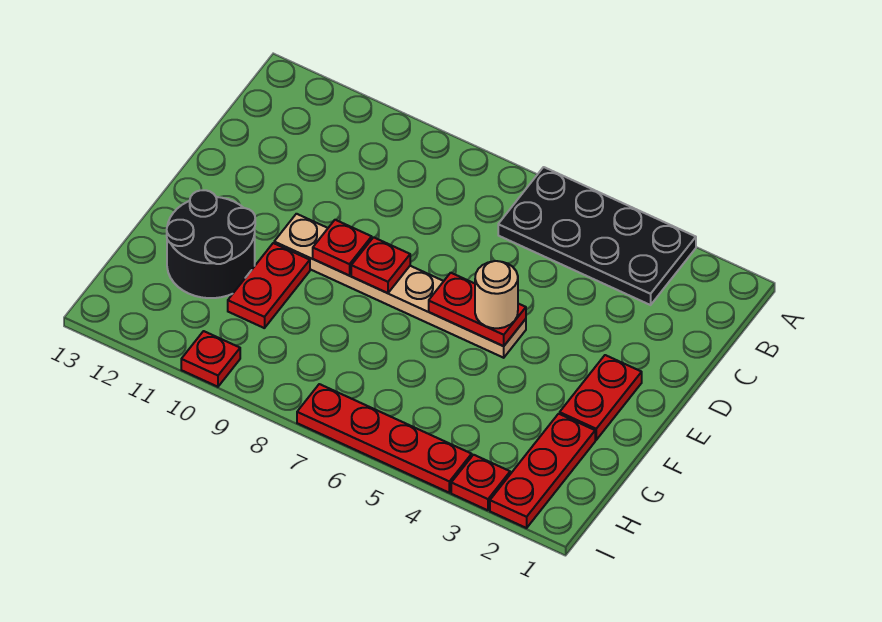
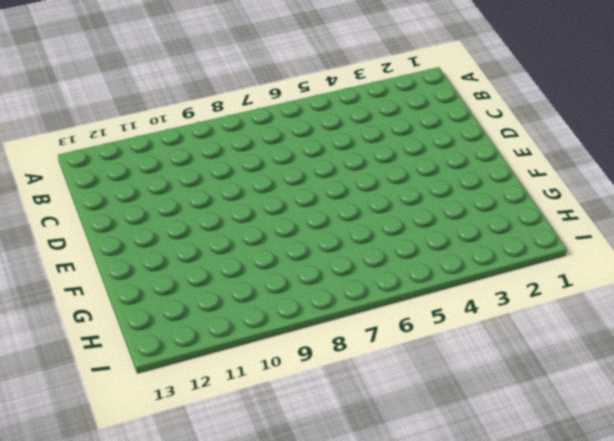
none -> black 2x4 plate [498,167,696,305]
none -> red 1x2 plate [560,355,642,440]
none -> tan 1x6 plate [274,214,526,358]

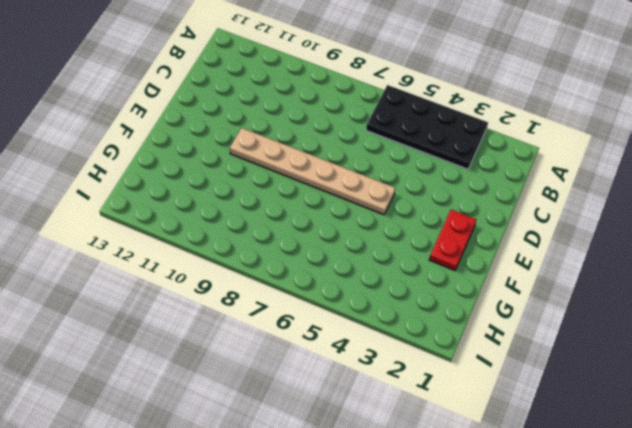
none -> red 1x2 plate [228,243,310,328]
none -> black 2x2 round brick [167,190,255,298]
none -> red 1x3 plate [490,414,595,528]

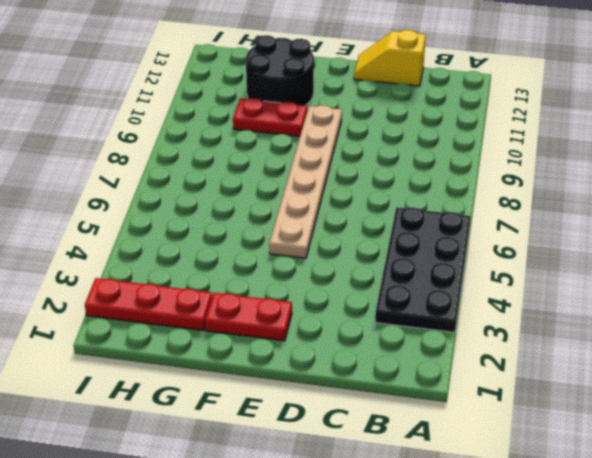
yellow 1x2 slope [354,30,426,86] -> none
none -> red 1x1 plate [451,455,510,510]
none -> red 1x4 plate [297,384,472,493]
none -> red 1x1 plate [181,331,240,387]

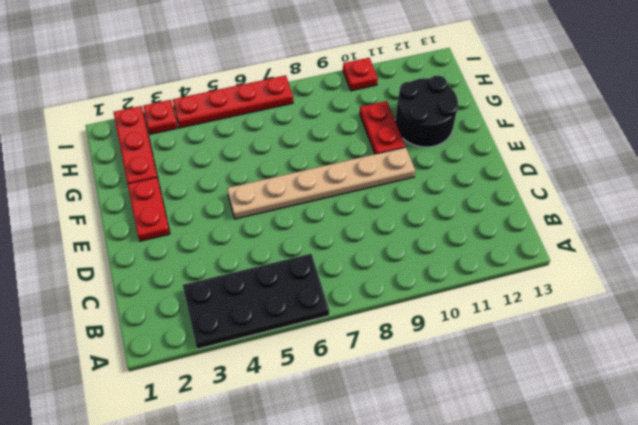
none -> red 1x2 plate [429,273,526,346]
none -> red 1x1 plate [351,237,410,293]
none -> red 1x1 plate [313,220,372,275]

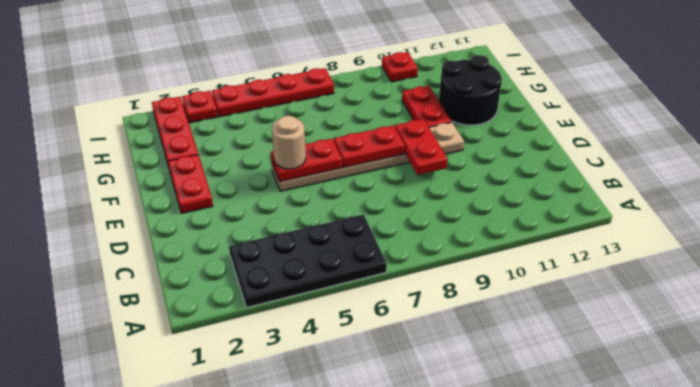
red 1x2 plate [395,119,448,175] -> red 1x1 plate [313,220,372,275]
red 1x2 plate [334,125,404,167] -> red 1x1 plate [351,237,410,293]

